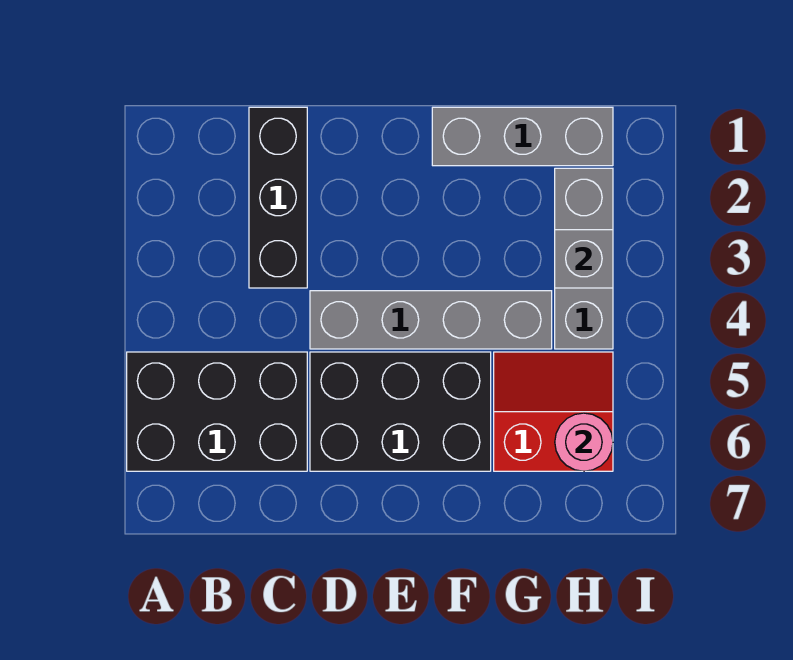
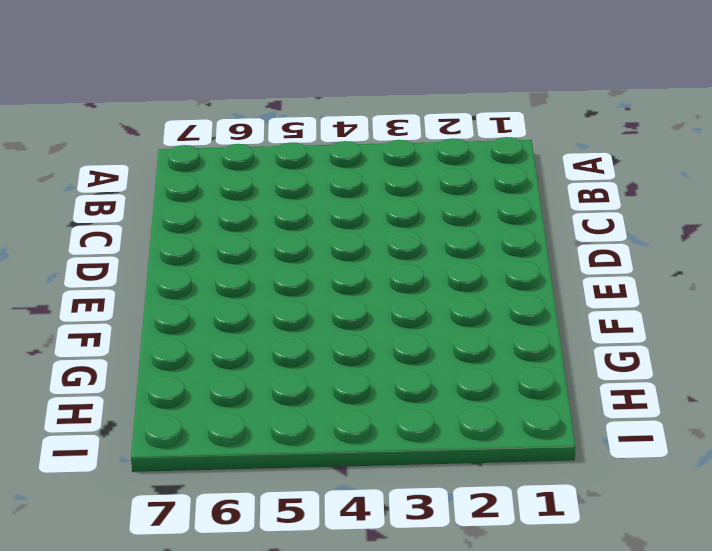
none -> black 2x3 brick [127,352,307,471]
none -> black 1x3 brick [249,107,307,288]

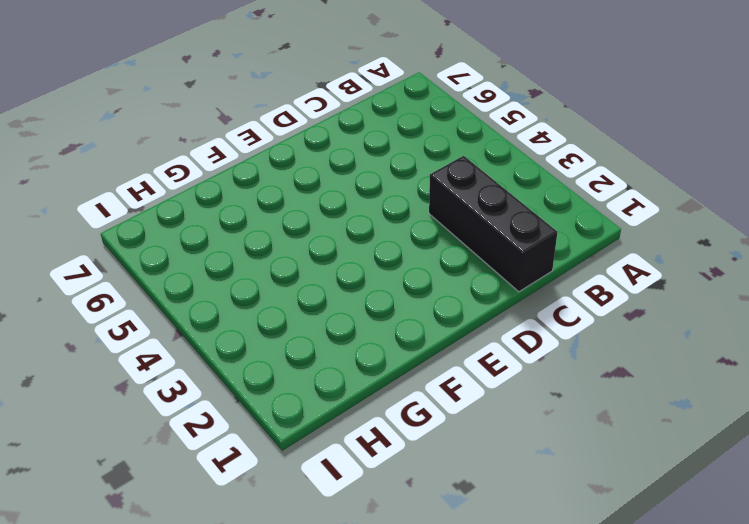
none -> black 2x3 brick [127,352,307,471]
none -> grey 1x4 brick [310,291,552,349]

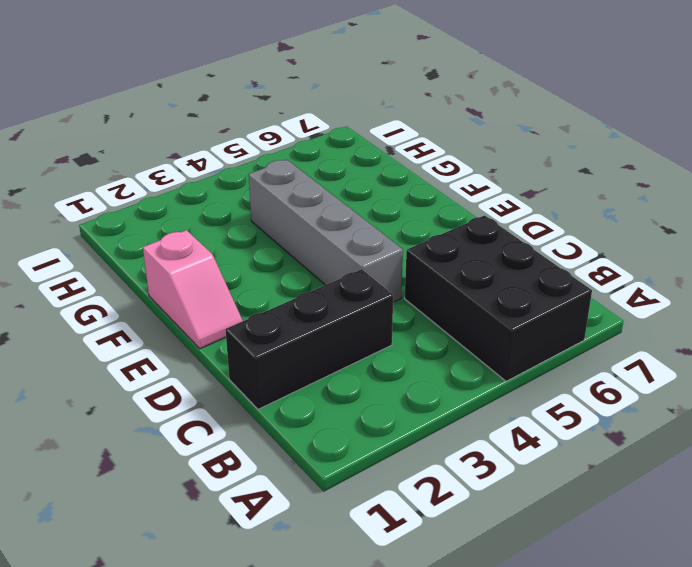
pink 1x2 slope [143,230,243,349] -> grey 1x3 brick [432,107,613,166]
none -> black 2x3 brick [310,352,491,471]
none -> red 2x2 slope [494,352,613,471]

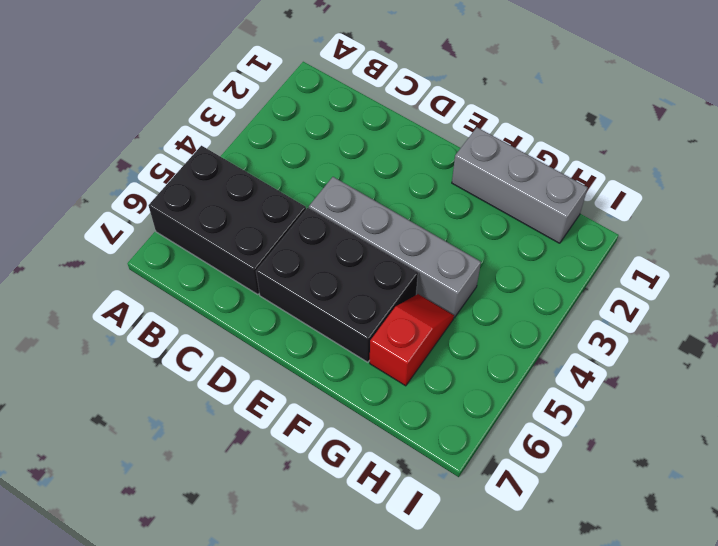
red 1x2 slope [370,294,454,386] -> red 2x2 slope [494,352,613,471]
none -> black 1x3 brick [249,107,307,288]
none -> grey 1x3 brick [555,168,613,349]

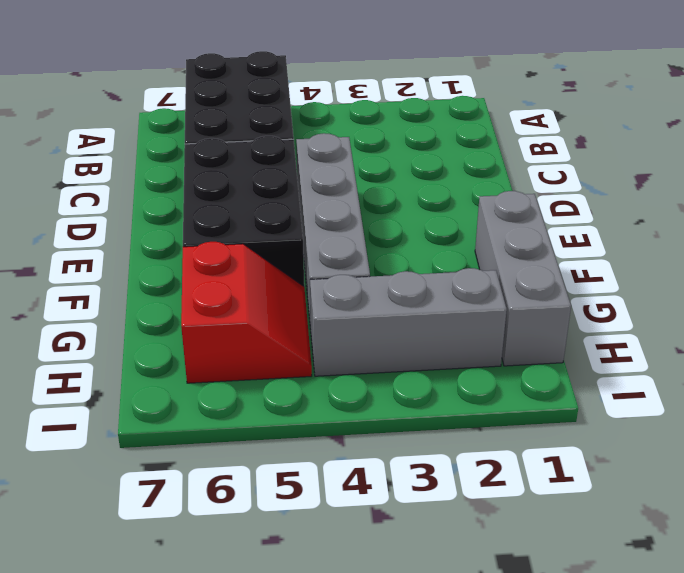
none -> black 1x3 brick [249,107,307,288]
none -> grey 1x1 brick [555,230,613,288]

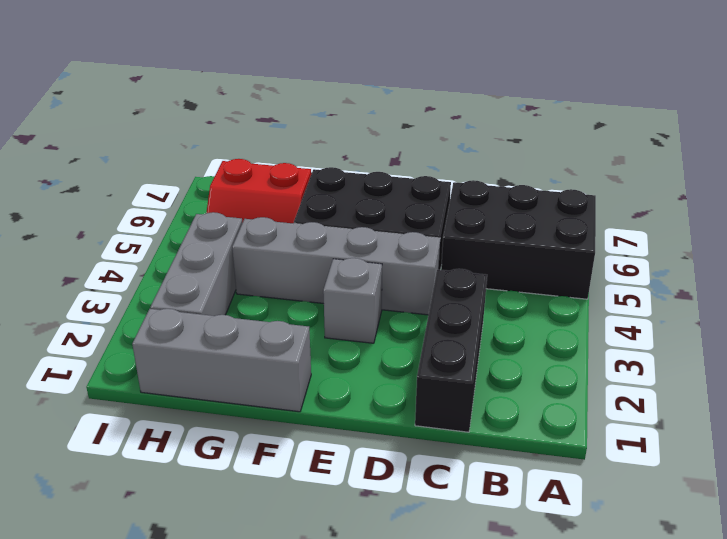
grey 1x1 brick [323,258,382,343] -> grey 1x1 brick moved to [555,230,613,288]
none -> pink 1x1 round brick [555,413,613,471]

